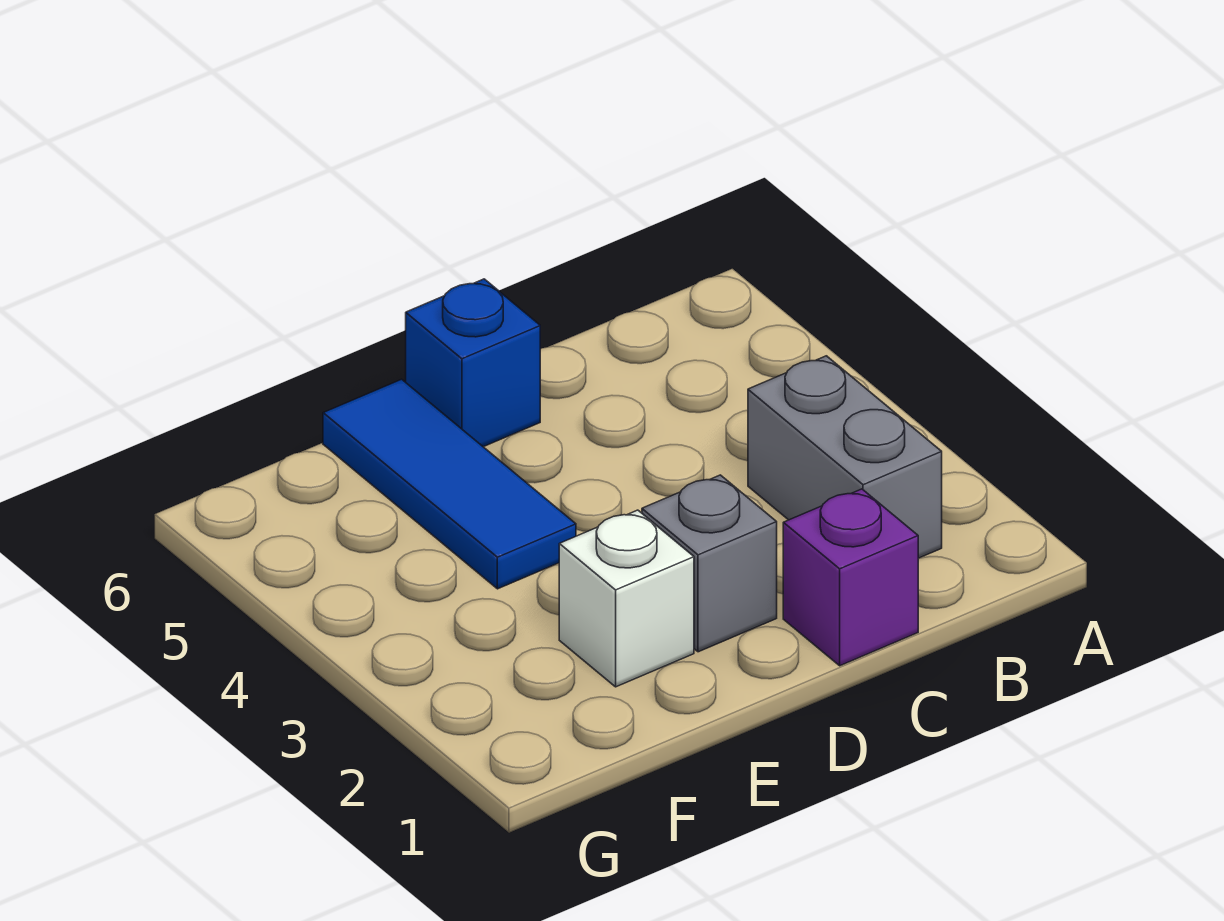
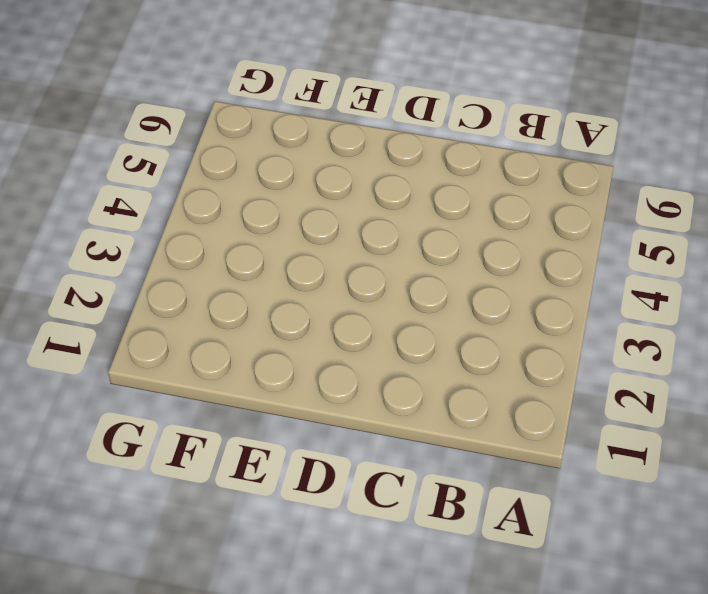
none -> grey 1x2 brick [748,356,942,558]
none -> purple 1x1 brick [783,489,918,666]

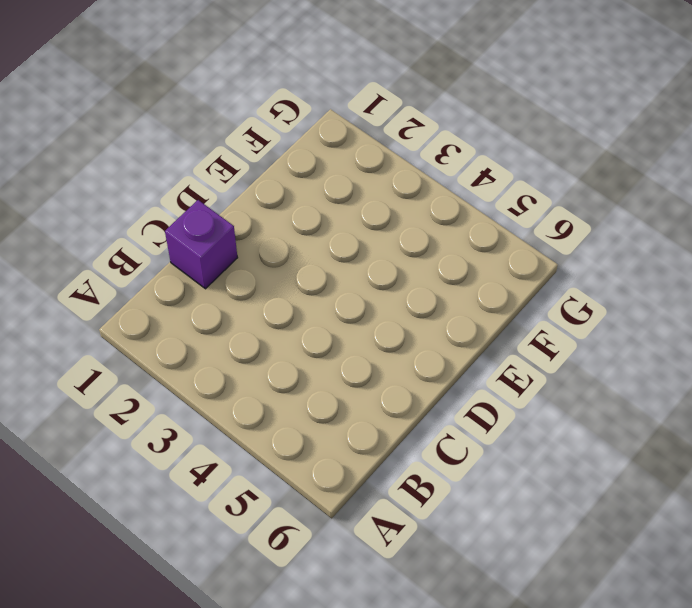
none -> grey 1x2 brick [748,356,942,558]
none -> grey 1x1 brick [642,475,777,652]

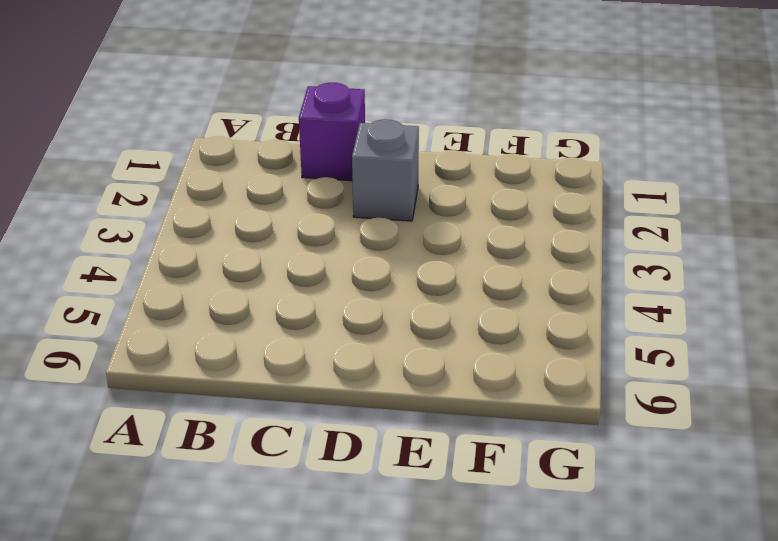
none -> grey 1x2 brick [748,356,942,558]
none -> blue 1x1 brick [406,279,540,447]

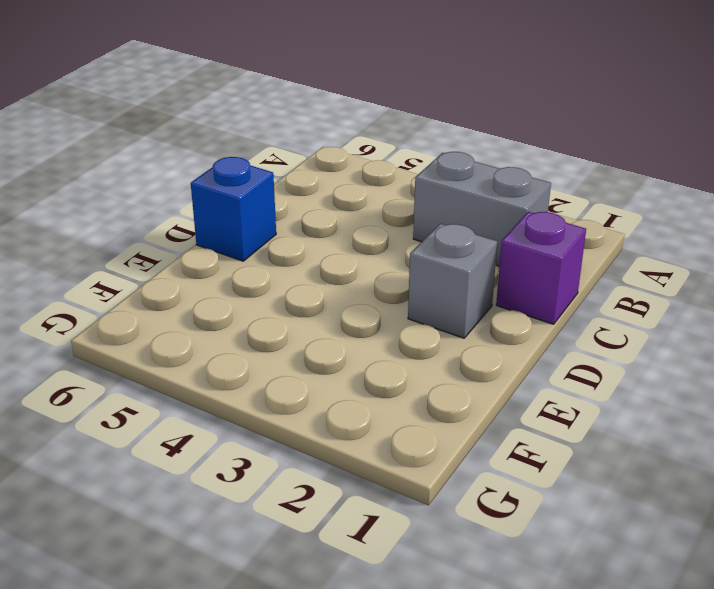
none -> white 1x1 brick [559,510,694,687]
none -> blue 1x3 tile [323,379,576,589]

